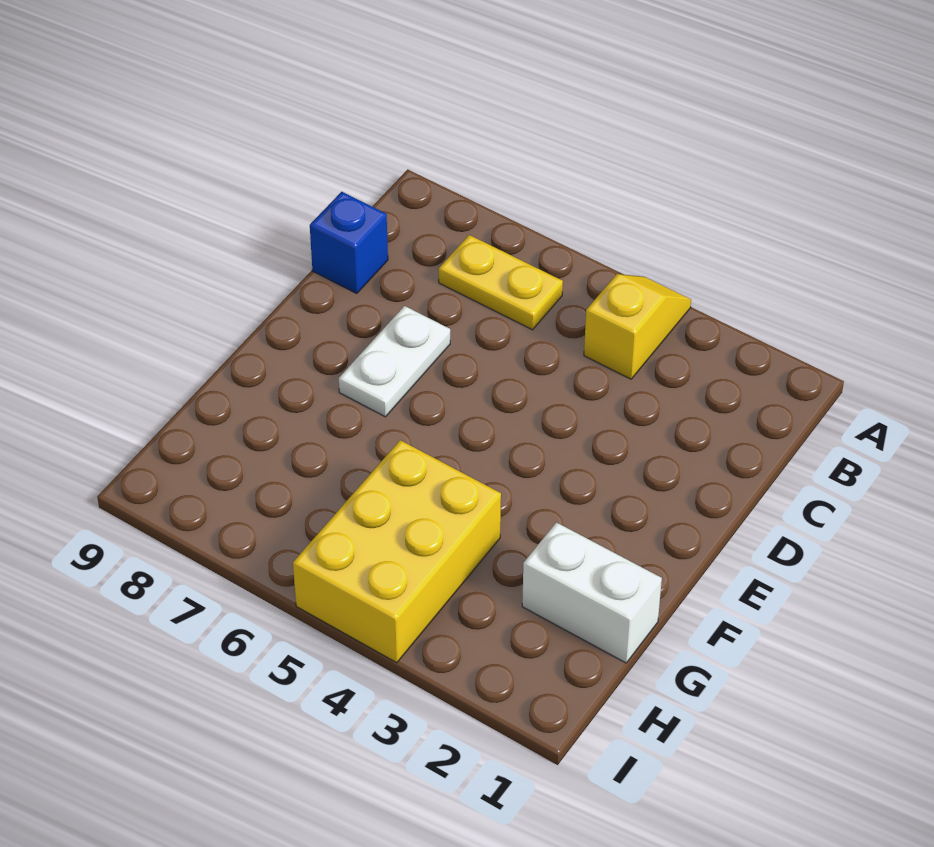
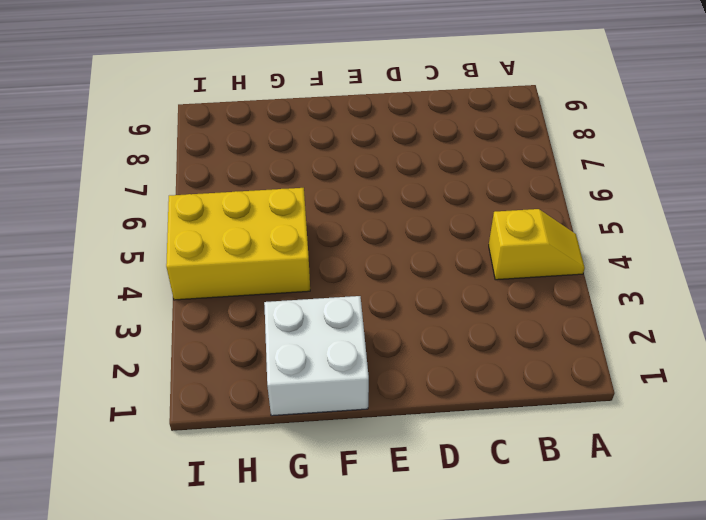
white 2x2 brick [264,296,369,416] -> white 1x2 brick [522,522,662,663]
none -> yellow 1x2 plate [439,235,563,330]
none -> blue 1x1 brick [310,192,388,294]

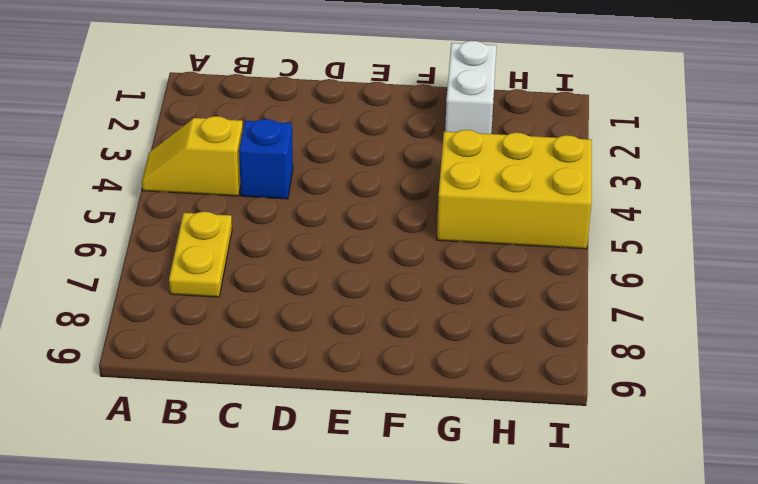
blue 1x1 brick [239,119,293,199] -> blue 1x1 brick moved to [310,192,388,294]
none -> white 1x2 plate [339,306,450,417]

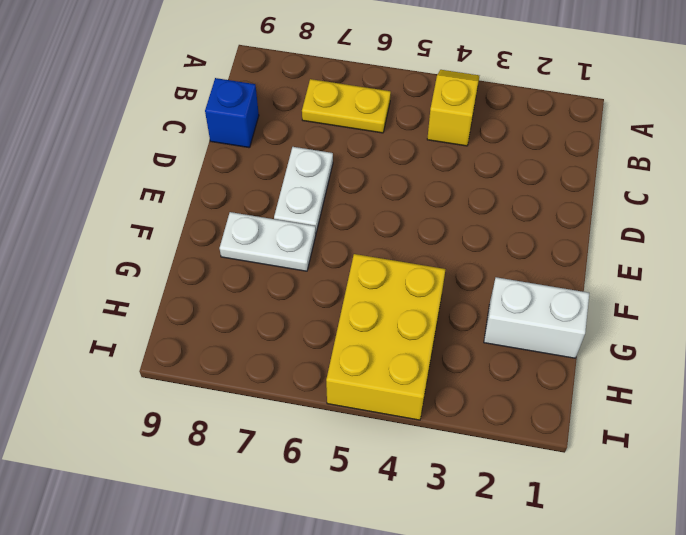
white 1x2 plate [219,212,316,271] -> none

